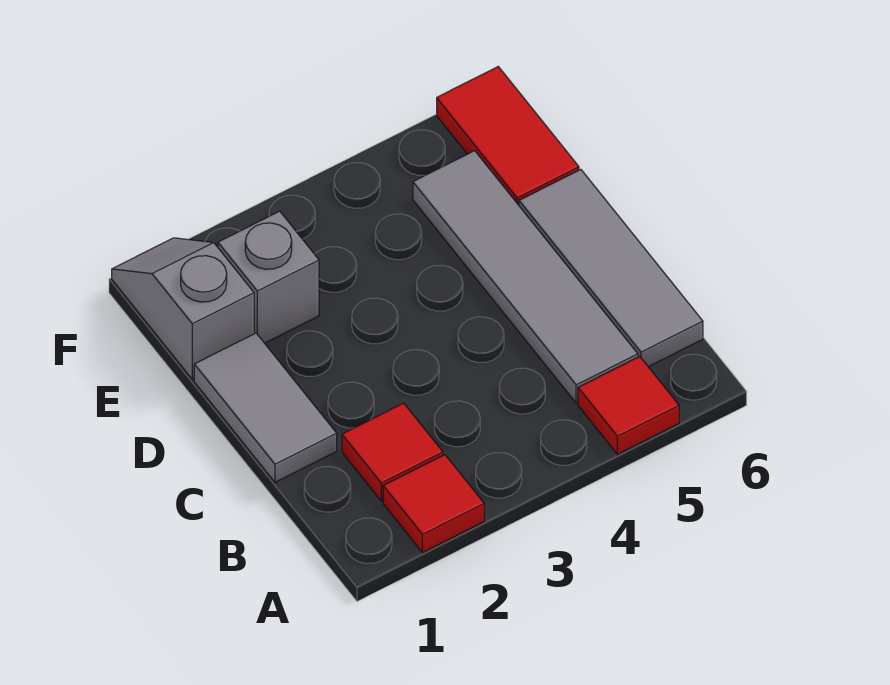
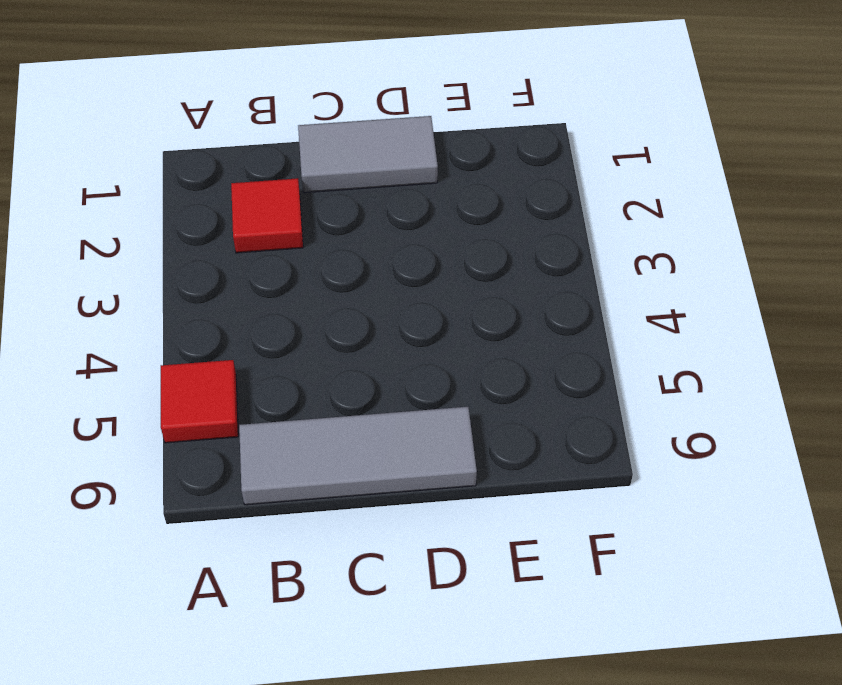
none -> red 1x1 tile [383,455,484,553]
none -> grey 1x4 tile [413,151,638,403]

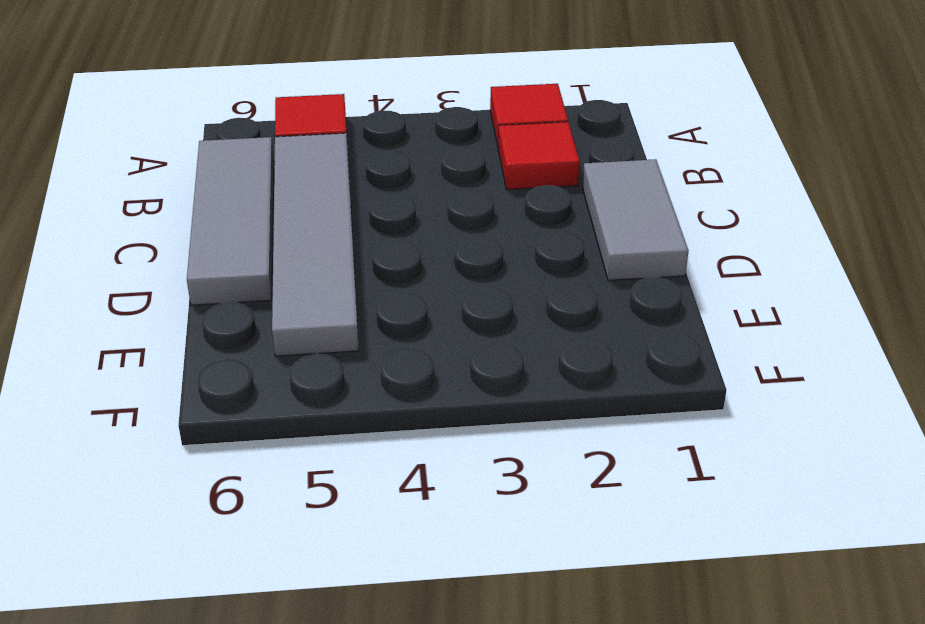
none -> grey 1x2 slope [112,238,254,379]
none -> grey 1x1 brick [218,211,319,343]

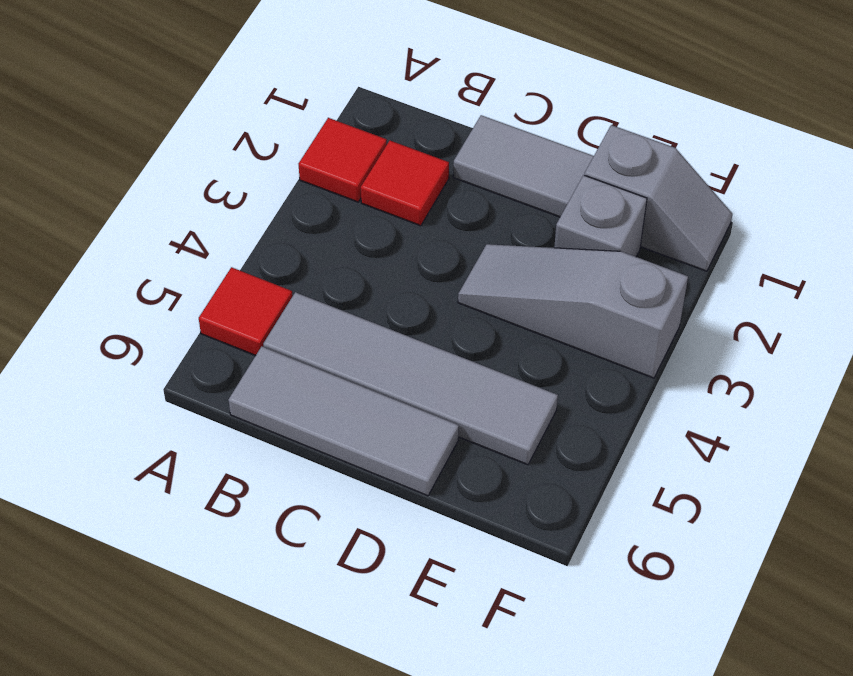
grey 1x3 slope [458,244,688,378] -> none
none -> red 1x2 tile [437,67,579,205]

